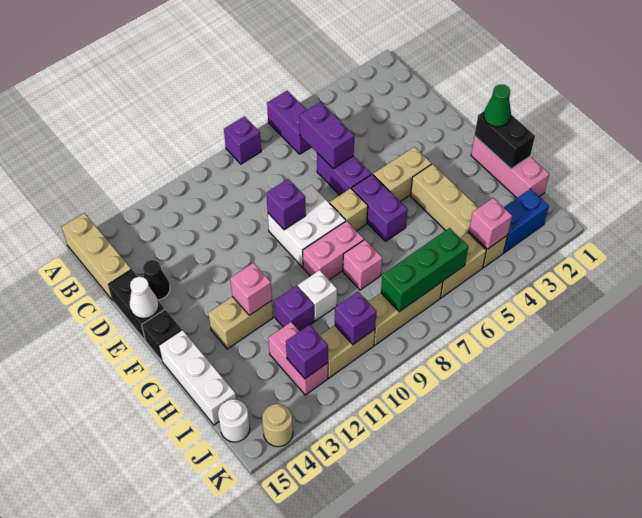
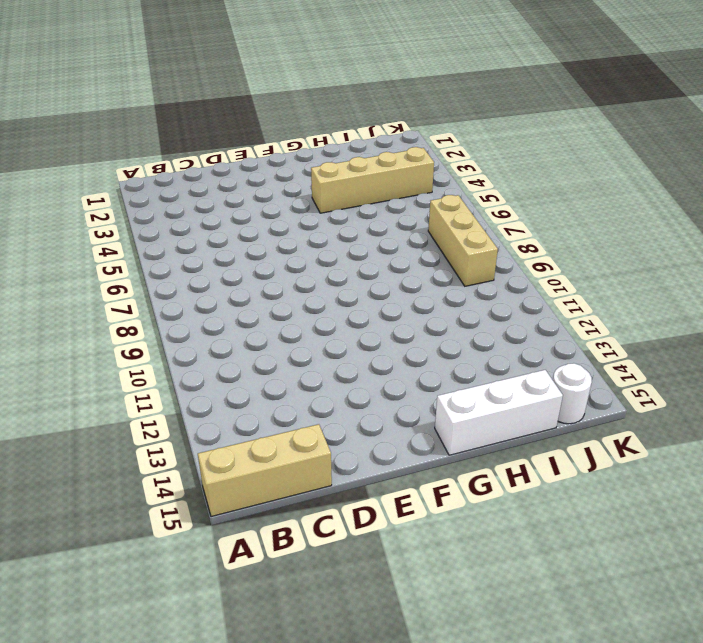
none -> purple 1x2 brick [267,91,311,154]
none -> purple 1x1 brick [224,116,261,164]
none -> purple 1x2 brick [317,153,371,195]
none -> black 1x1 cone [143,260,170,300]

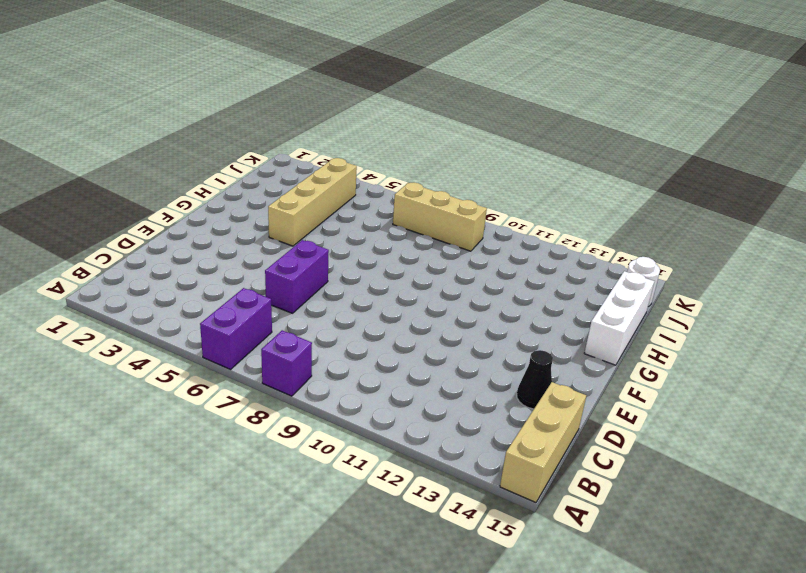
none -> black 1x2 brick [109,270,165,340]
none -> white 2x2 brick [268,185,346,267]
none -> tan 1x2 brick [373,147,432,202]
none -> purple 1x2 brick [352,174,408,241]

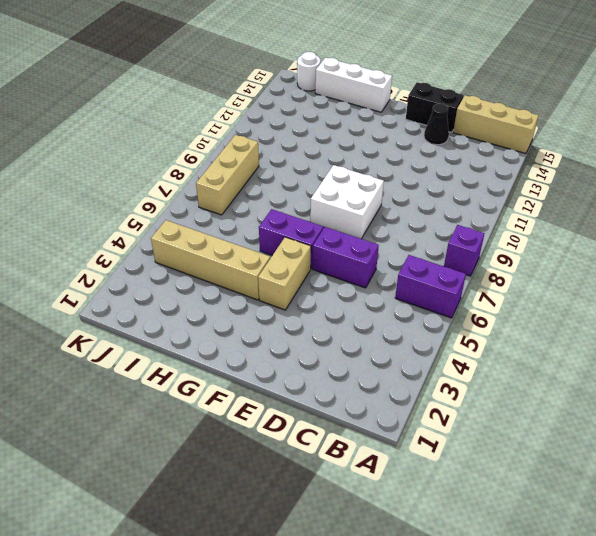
none -> tan 1x1 brick [330,188,368,231]
none -> black 1x1 brick [142,310,182,361]
none -> pink 1x3 brick [471,136,549,198]
none -> pink 1x2 brick [303,221,364,280]

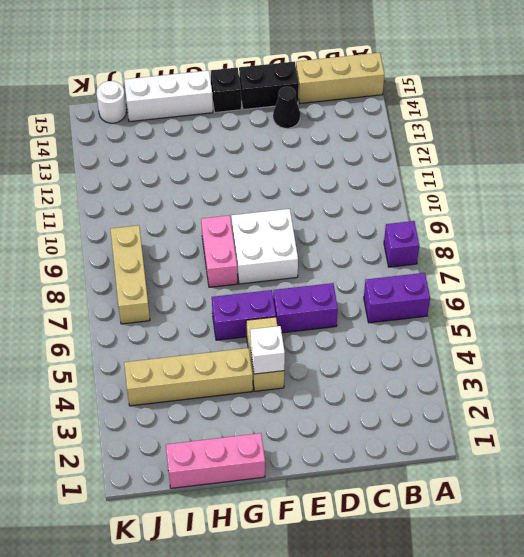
white 1x1 brick [250,326,285,374] -> white 1x1 brick moved to [298,270,337,321]
none -> tan 1x1 brick [330,188,368,231]
none -> tan 1x2 brick [208,297,273,349]
none -> pink 1x1 brick [343,240,382,290]
none -> purple 1x1 brick [274,286,314,331]

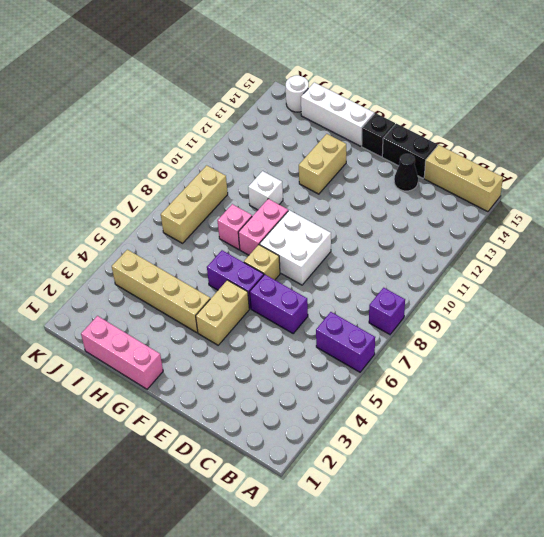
none -> purple 1x1 brick [274,286,314,331]
none -> pink 1x2 brick [268,322,328,395]
none -> blue 1x2 brick [504,189,549,253]
none -> tan 1x2 brick [440,233,486,298]

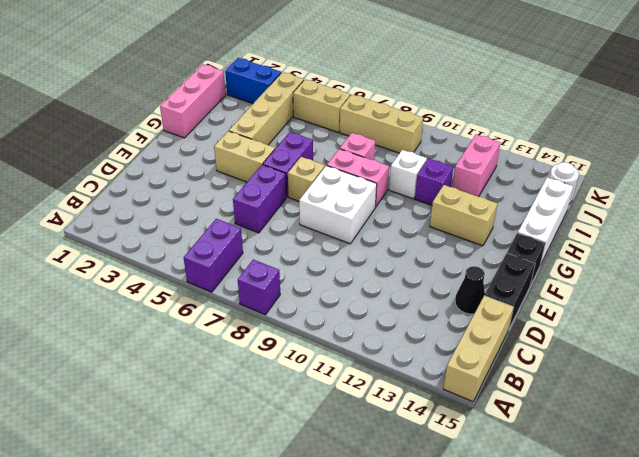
none -> tan 1x2 brick [320,325,375,378]
none -> tan 1x1 round brick [262,404,293,447]
none -> purple 1x2 brick [299,102,354,168]
none -> purple 1x1 brick [266,179,306,230]

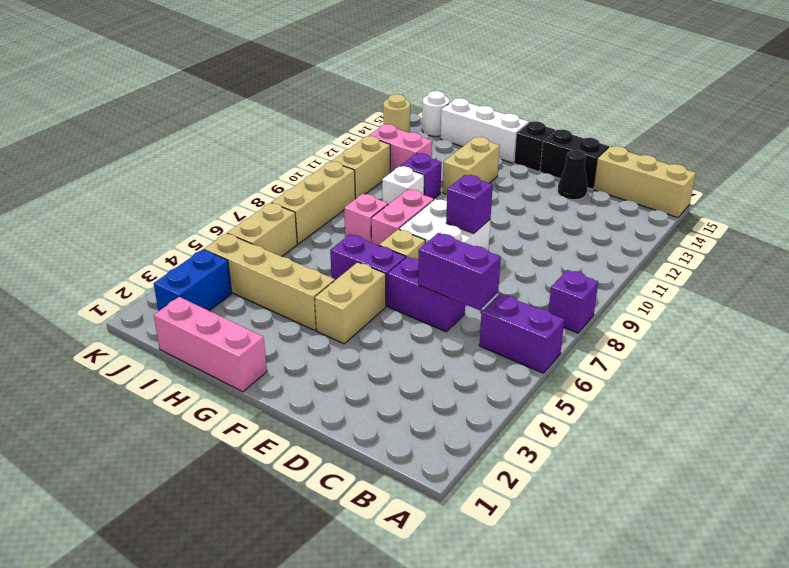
none -> white 1x1 cone [130,277,159,318]
none -> black 1x2 brick [475,112,535,169]
none -> pink 1x1 brick [230,263,272,315]
none -> pink 1x1 brick [469,198,512,249]

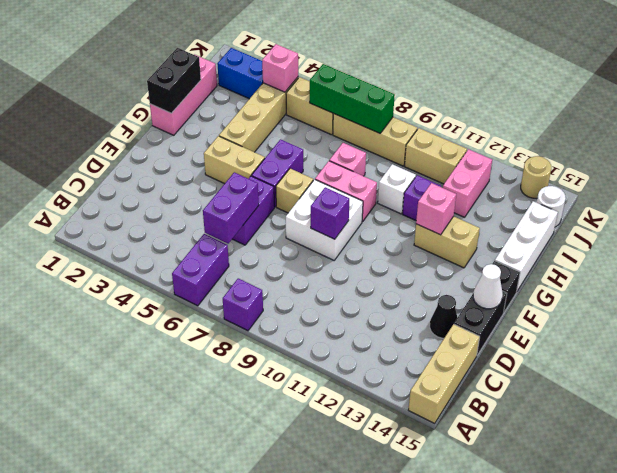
none -> purple 1x1 brick [335,291,376,344]
none -> purple 1x1 brick [286,325,328,379]
none -> green 1x1 cone [484,85,511,127]

